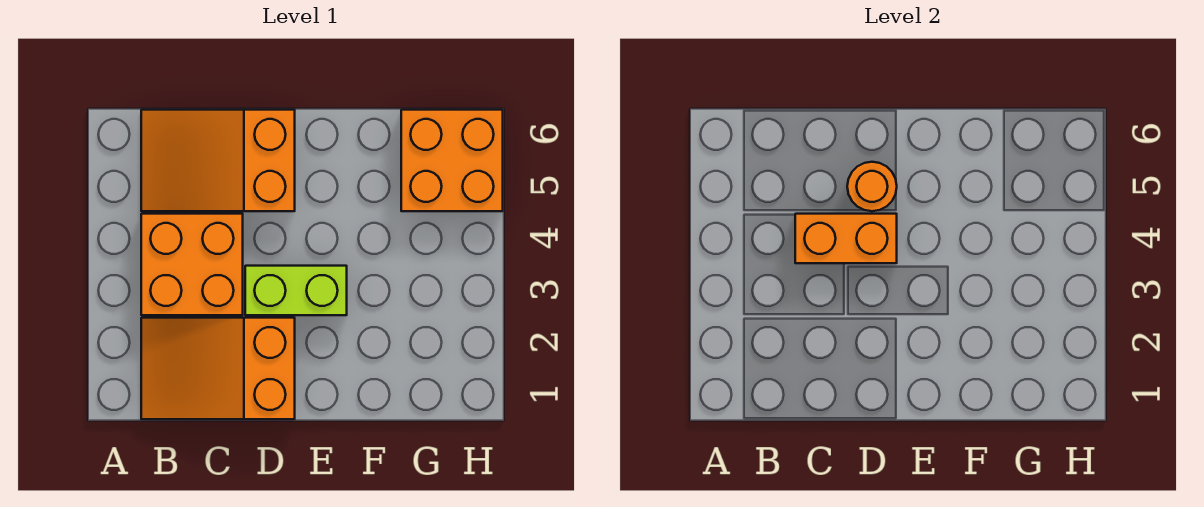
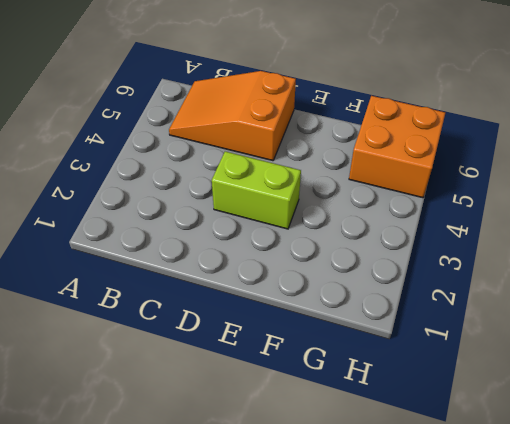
none -> orange 2x3 slope [141,318,295,419]
none -> orange 2x2 brick [141,214,243,315]

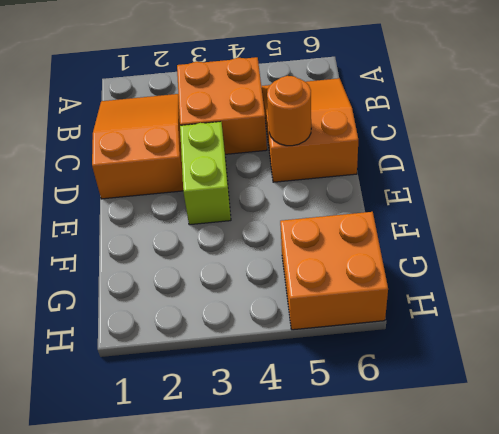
none -> orange 1x2 brick [795,214,897,263]

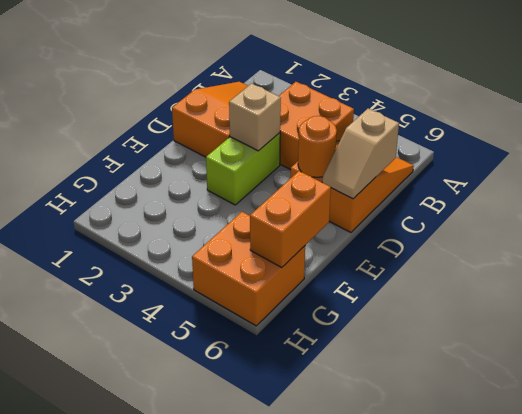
tan 1x2 slope [322,109,399,199] -> none
tan 1x1 brick [229,83,281,151] -> none
orange 1x2 brick [250,171,331,268] -> orange 1x2 brick moved to [795,214,897,263]

